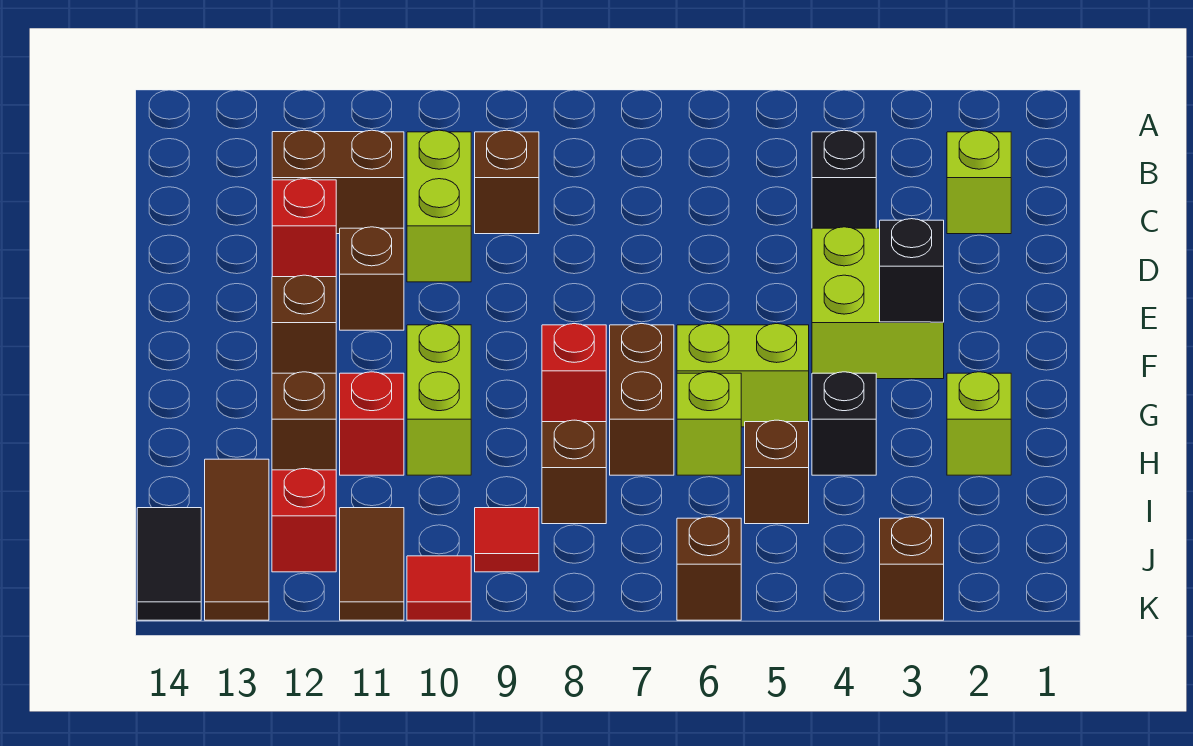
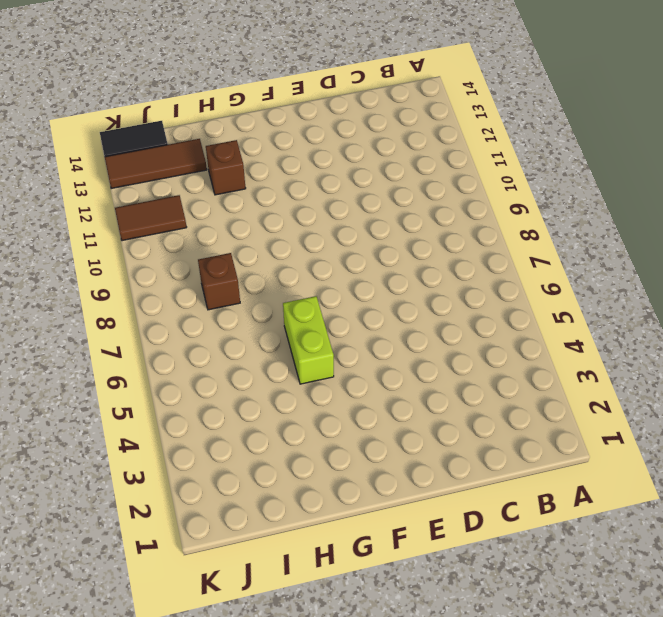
none -> lime 1x1 brick [947,130,1011,234]
none -> black 1x1 brick [812,130,876,228]
none -> brown 1x1 brick [475,130,539,234]

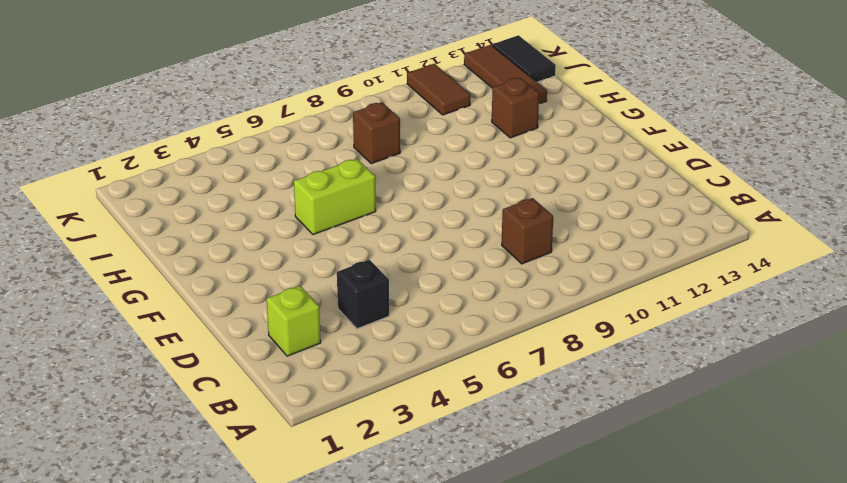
none -> lime 1x2 brick [407,130,471,282]
none -> brown 1x2 brick [272,130,404,234]
none -> red 1x1 brick [272,179,336,277]

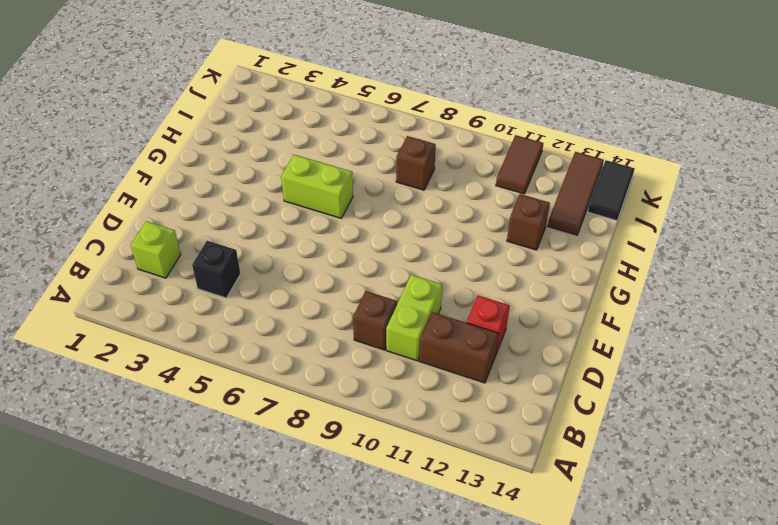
none -> lime 2x2 brick [812,227,944,379]
none -> brown 1x1 brick [340,227,404,330]
none -> brown 1x1 brick [272,275,336,373]

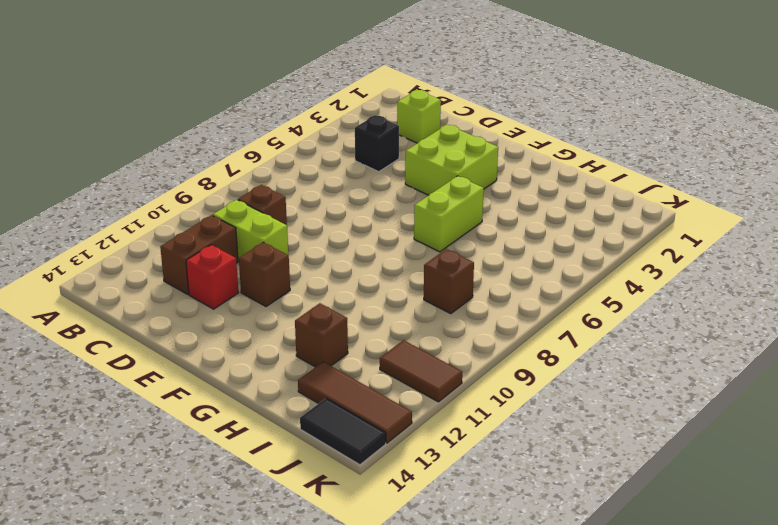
none -> brown 1x1 brick [272,275,336,373]
none -> brown 1x2 brick [610,324,674,475]
none -> red 1x1 brick [542,324,606,422]

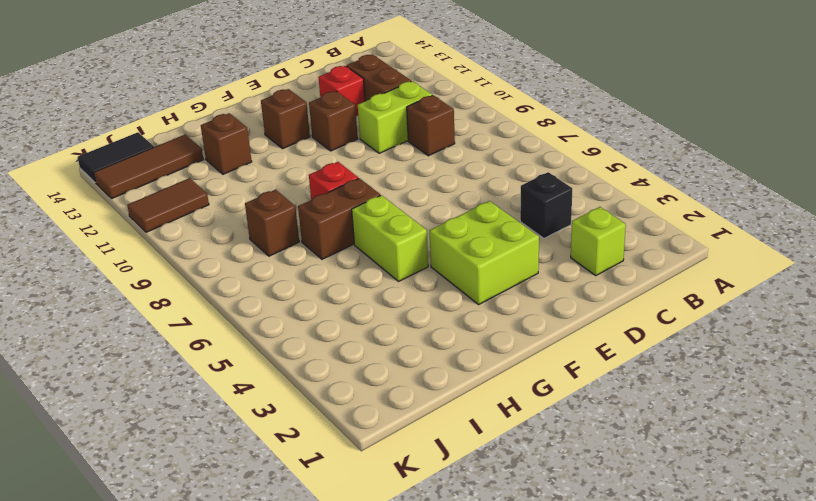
none -> lime 1x2 brick [407,324,471,475]
none -> lime 1x1 brick [947,372,1011,475]
none -> black 1x1 brick [812,372,876,475]

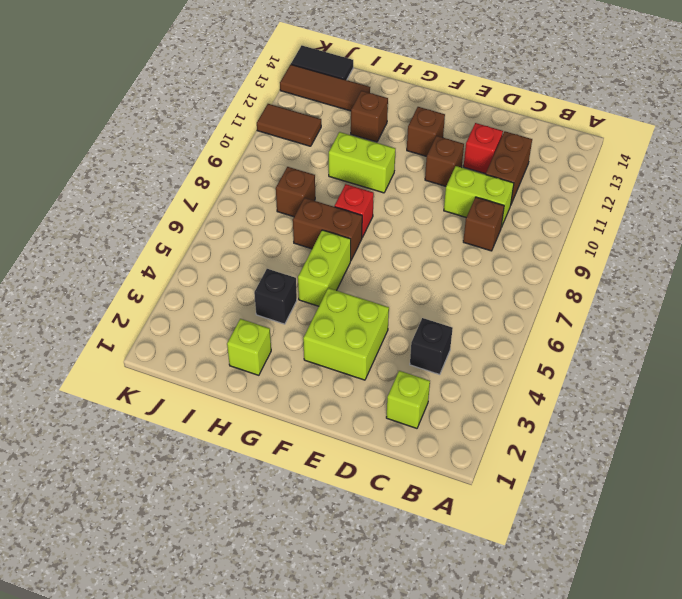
none -> lime 1x1 brick [677,372,741,475]
none -> red 1x1 brick [340,372,404,475]
none -> brown 1x1 brick [745,420,809,524]

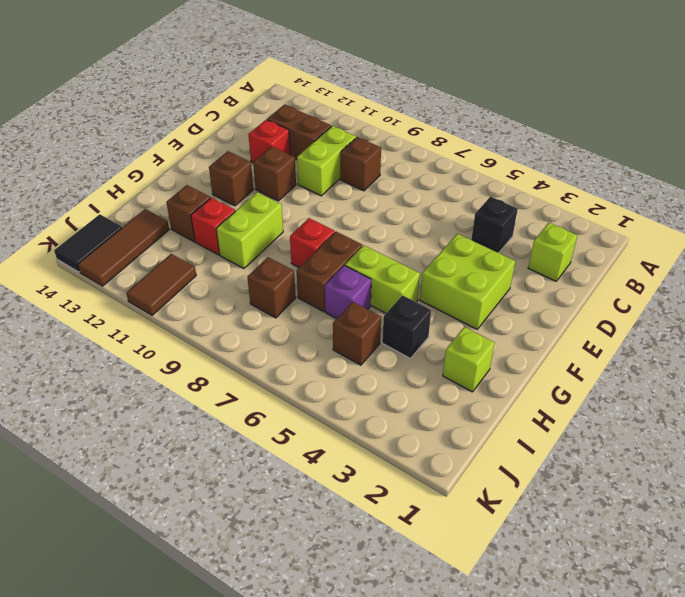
purple 1x1 brick [325,266,371,319] -> lime 1x1 brick [677,372,741,475]
none -> red 1x1 tile [475,508,539,572]
none -> red 1x1 brick [272,468,336,572]
none -> brown 1x1 brick [880,517,944,620]

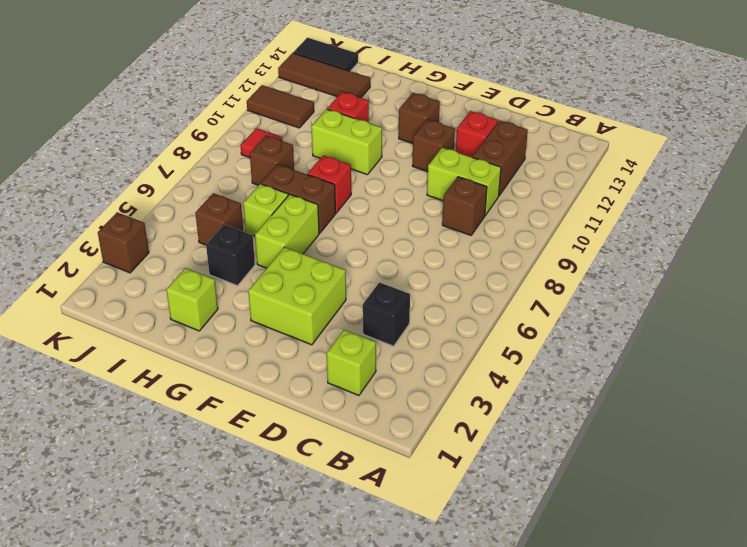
none -> brown 1x1 brick [272,372,336,470]
none -> red 1x1 brick [272,468,336,572]
none -> brown 1x1 brick [677,517,741,620]

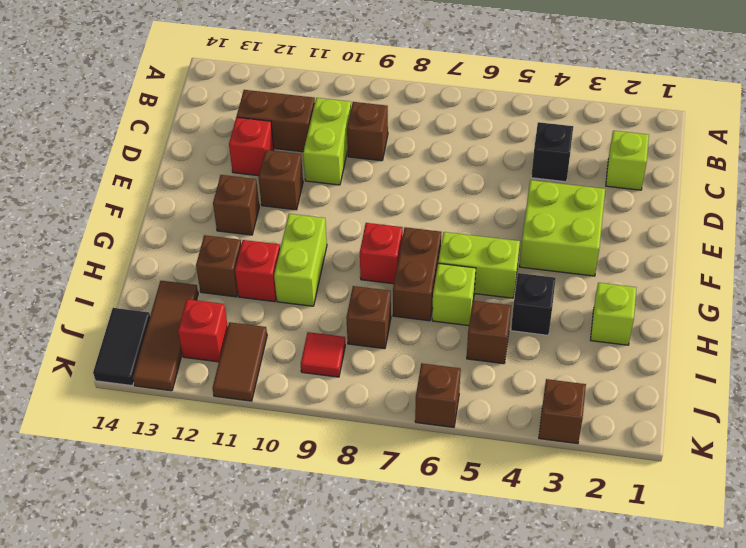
none -> red 1x1 tile [407,556,471,620]
none -> black 1x1 brick [880,219,944,322]

